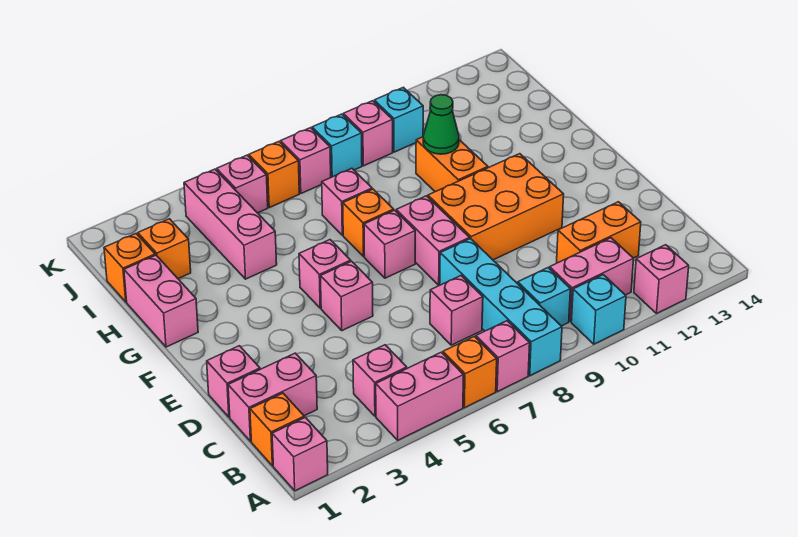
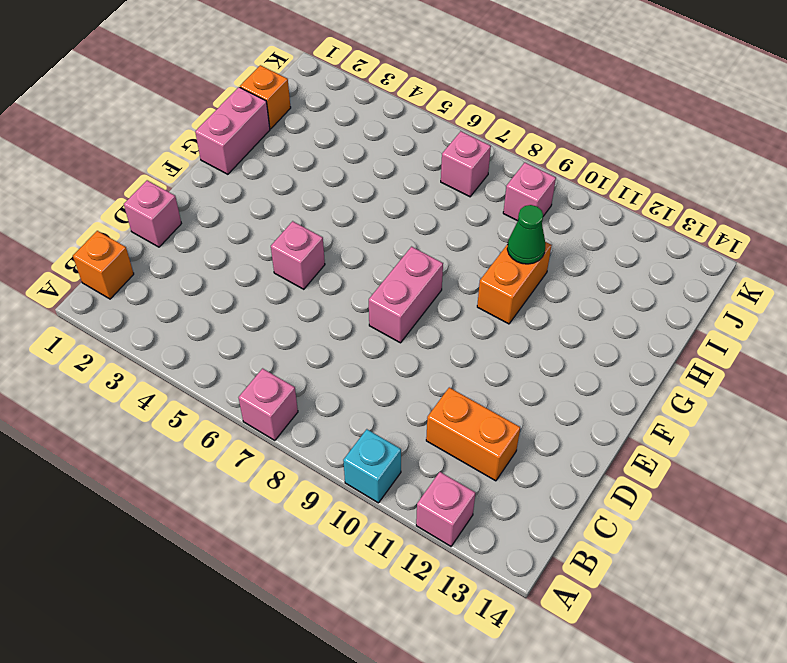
none -> pink 1x1 brick [272,417,328,491]
none -> pink 1x2 brick [376,352,464,440]
none -> orange 1x1 brick [443,336,497,408]
none -> cyan 1x4 brick [440,239,562,376]

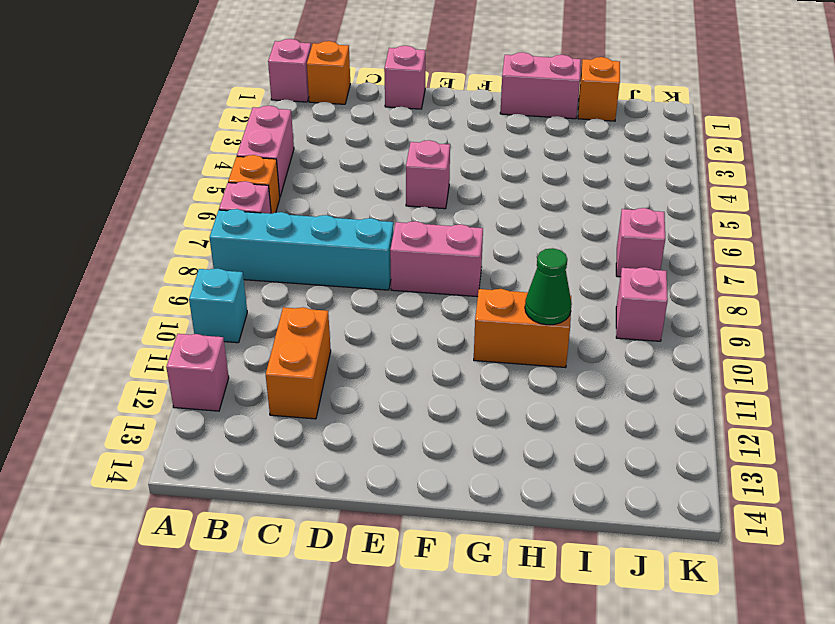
none -> pink 1x1 brick [353,345,407,416]
none -> cyan 1x1 brick [518,268,570,326]
none -> pink 1x2 brick [550,238,634,322]
none -> pink 1x2 brick [228,353,317,441]

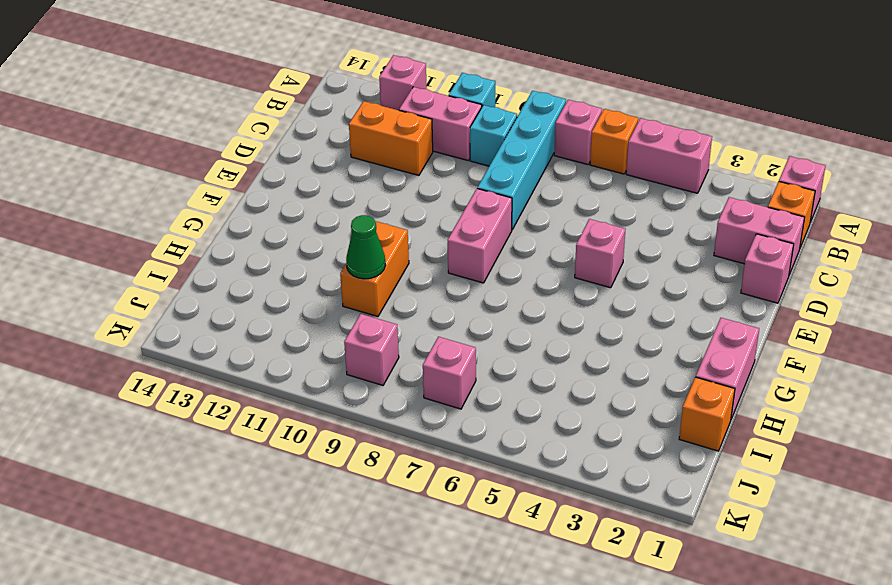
none -> pink 1x1 brick [353,345,407,416]
none -> pink 1x1 brick [430,276,483,345]
none -> orange 2x3 brick [428,154,564,260]
none -> pink 1x1 brick [299,240,351,308]

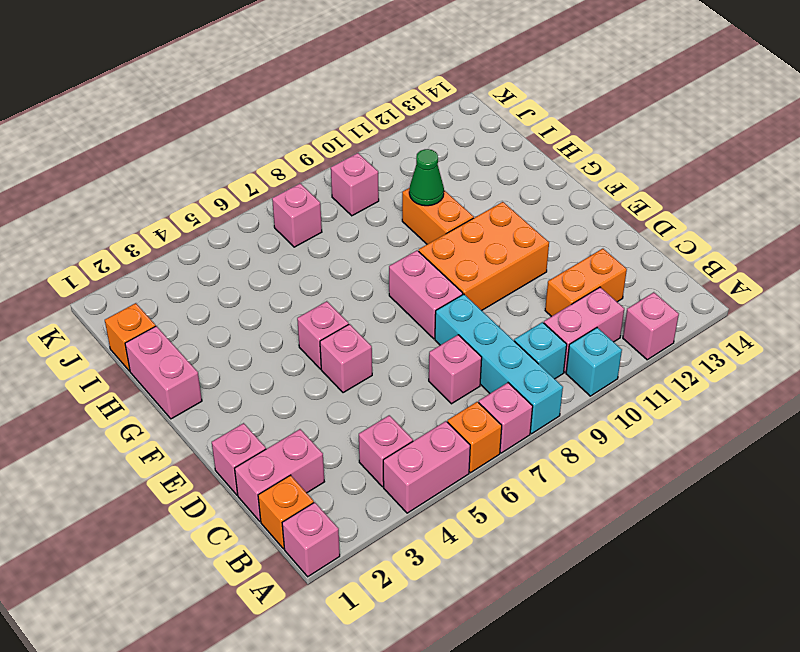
none -> pink 1x1 brick [364,210,415,278]
none -> orange 1x1 brick [343,189,394,257]
none -> pink 1x3 brick [184,169,277,279]
none -> pink 1x1 brick [322,168,372,235]

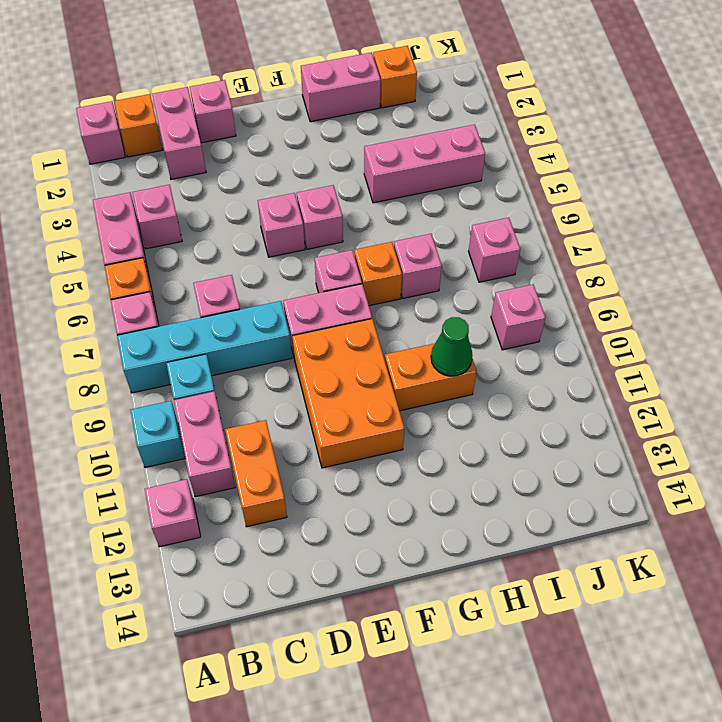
none -> orange 1x1 brick [138,219,191,279]
none -> pink 1x1 brick [217,155,268,213]
none -> orange 1x1 brick [249,142,299,208]
none -> cyan 1x1 brick [312,114,362,177]

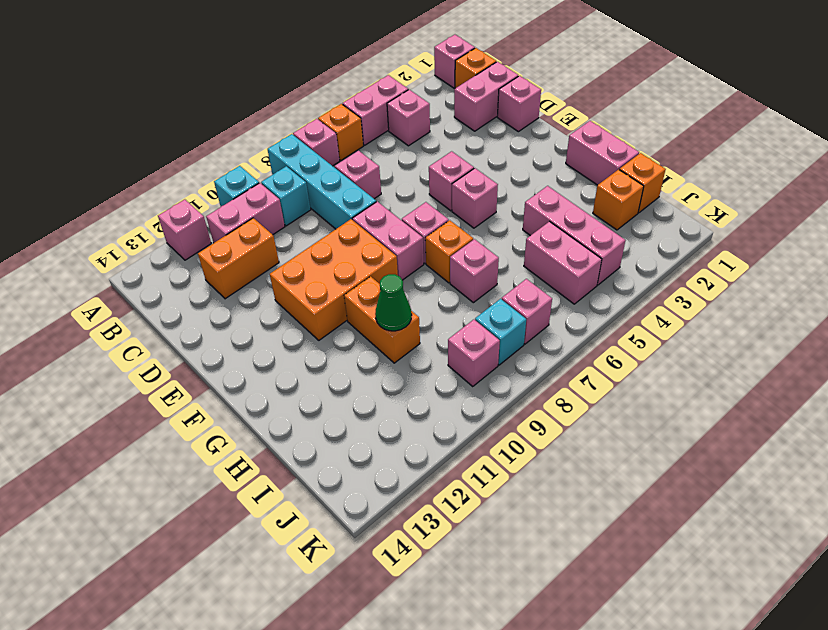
pink 1x2 brick [524,222,602,304] -> pink 1x1 brick [217,155,268,213]
none -> orange 1x1 brick [249,142,299,208]
none -> cyan 1x1 brick [374,87,423,152]

